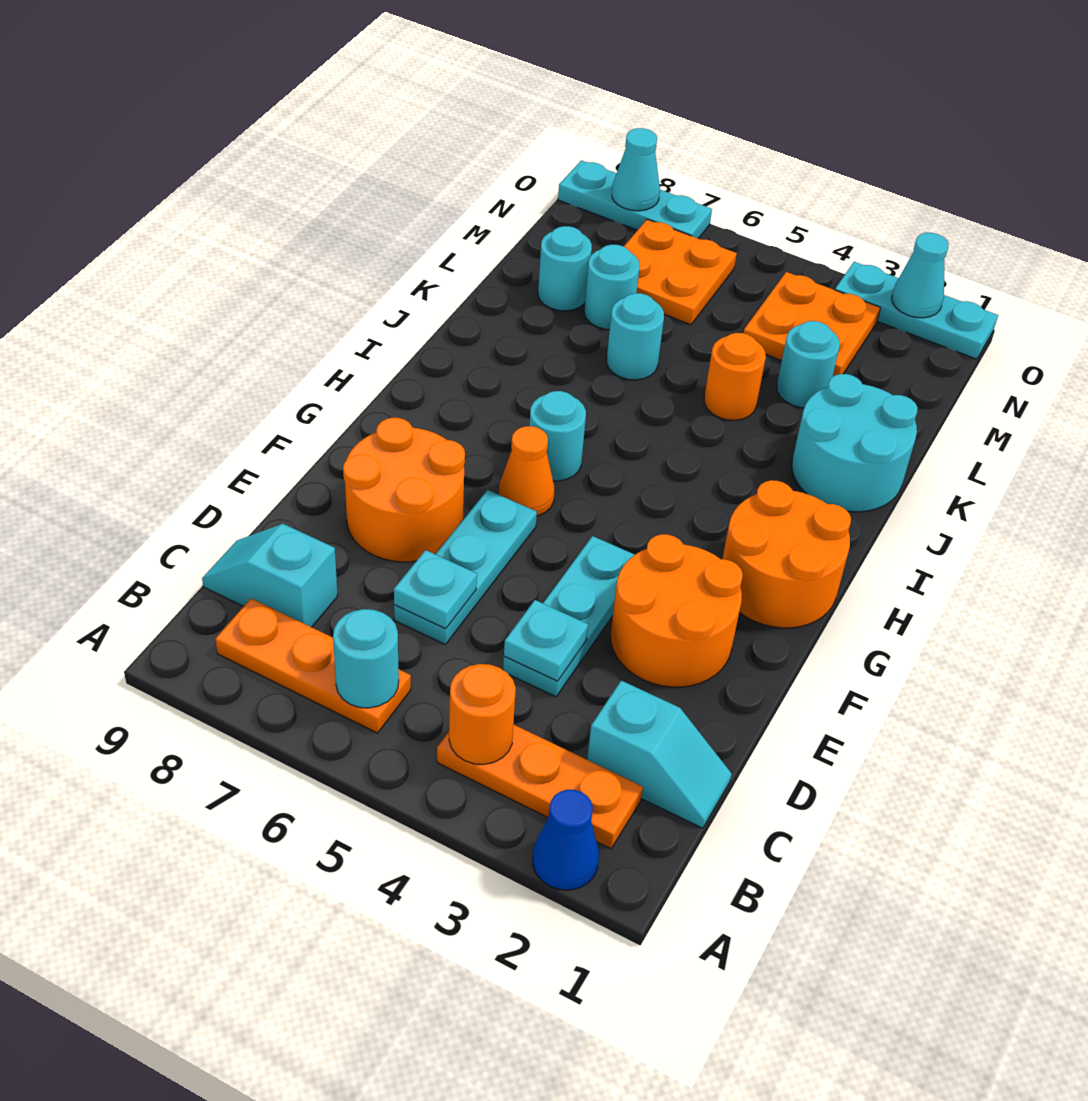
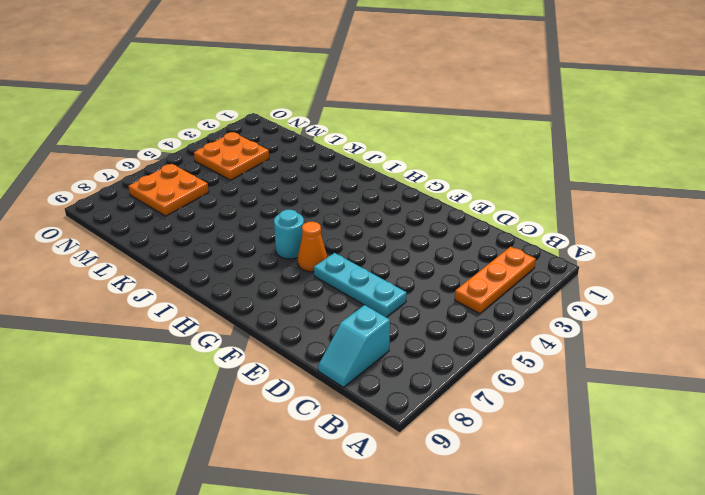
none -> blue 1x1 cone [533,790,599,890]
none -> orange 1x3 plate [216,598,411,733]
none -> cyan 1x2 slope [587,681,732,828]

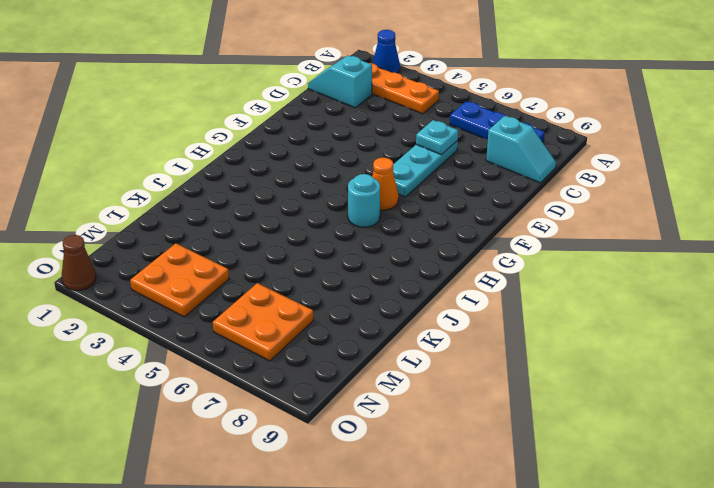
blue 1x3 plate [450,101,545,142] -> orange 1x3 plate [216,598,411,733]
brown 1x1 cone [62,235,96,290] -> cyan 1x3 plate [835,262,998,359]
none -> cyan 1x3 plate [503,536,635,697]
none -> orange 2x2 round brick [610,534,743,687]
none -> orange 2x2 round brick [343,418,465,562]

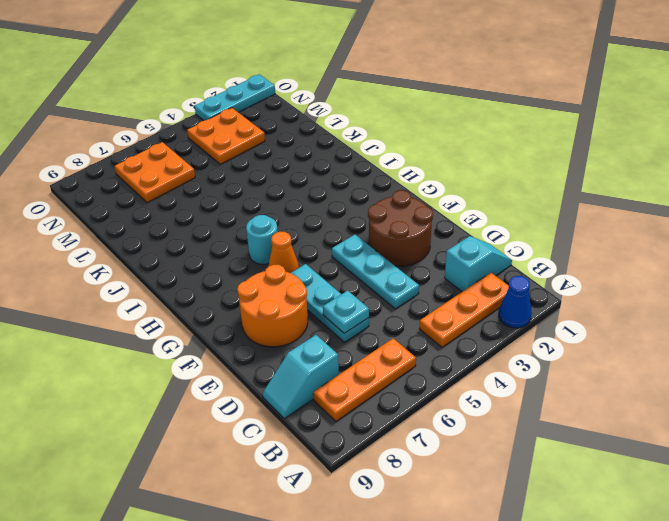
brown 2x2 round brick [368,190,433,266] -> orange 2x2 round brick [610,534,743,687]
none -> orange 2x2 round brick [723,480,851,628]
none -> cyan 2x2 round brick [792,374,918,512]
none -> orange 1x1 round brick [704,333,766,420]

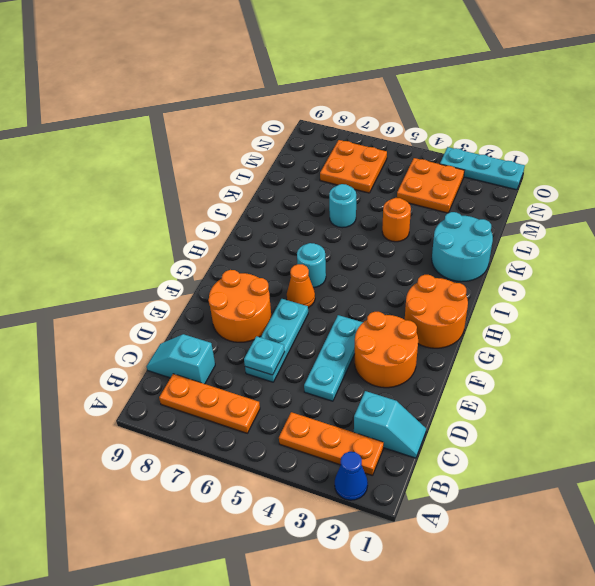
none -> cyan 1x1 round brick [777,321,840,408]
none -> cyan 1x1 round brick [584,245,640,329]
none -> cyan 1x1 round brick [538,226,592,311]

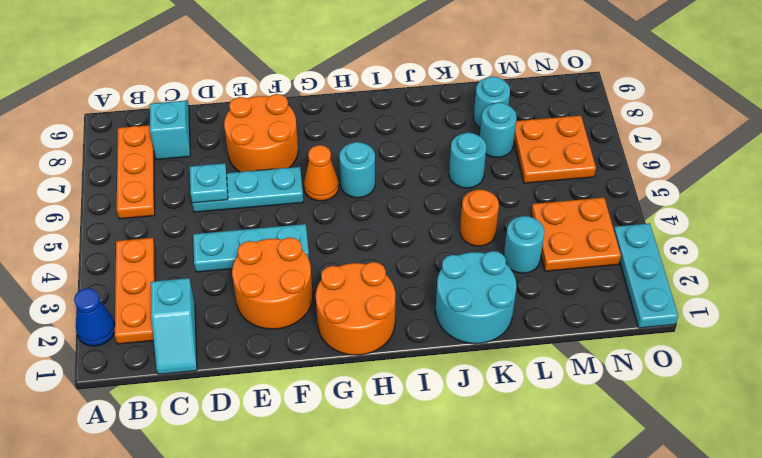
none -> cyan 1x3 plate [558,160,712,238]
none -> orange 1x1 round brick [449,664,516,764]
none -> cyan 1x1 round brick [333,609,399,708]

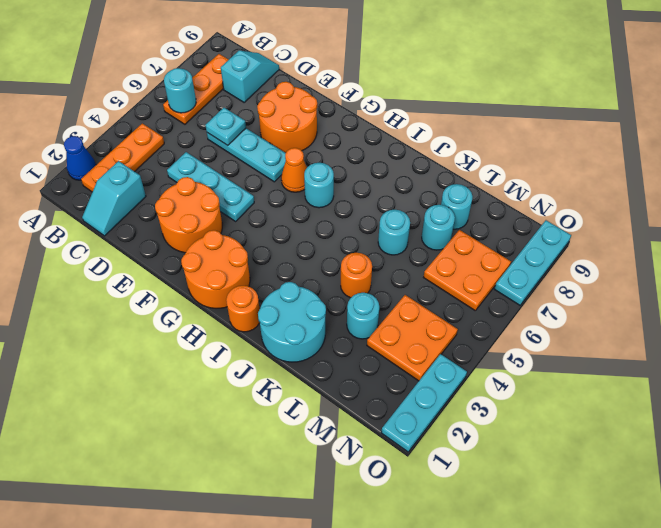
orange 1x1 round brick [226,286,260,332] -> orange 1x1 round brick moved to [449,664,516,764]
none -> cyan 1x1 plate [504,600,588,681]
none -> cyan 1x1 cone [892,233,948,318]
none -> cyan 1x1 cone [612,128,660,211]

